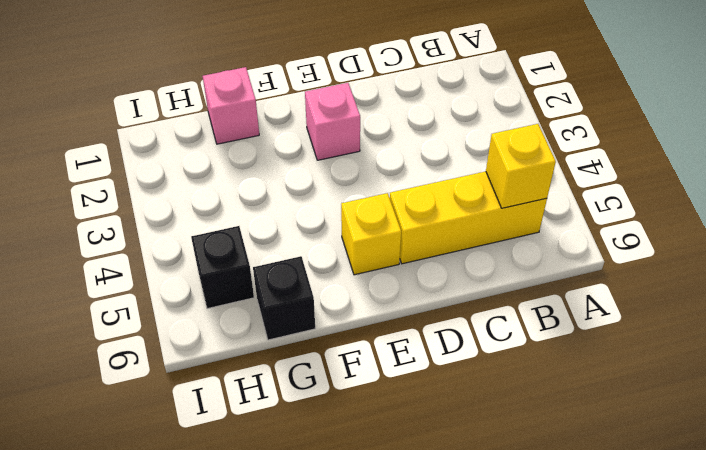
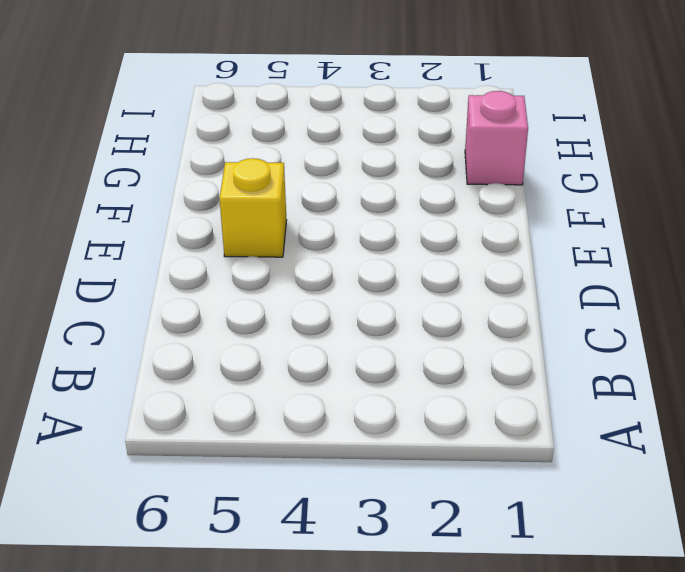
none -> yellow 1x3 brick [390,171,547,264]
none -> pink 1x1 brick [305,83,360,160]

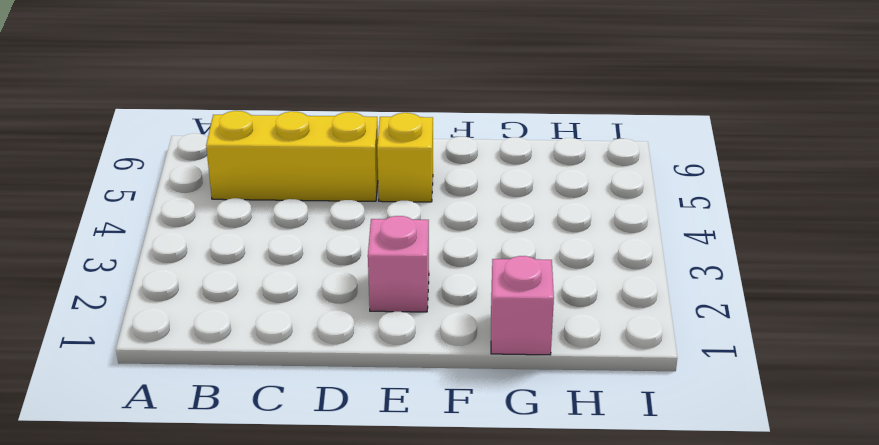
none -> black 1x1 brick [253,256,315,340]
none -> black 1x1 brick [191,226,254,309]

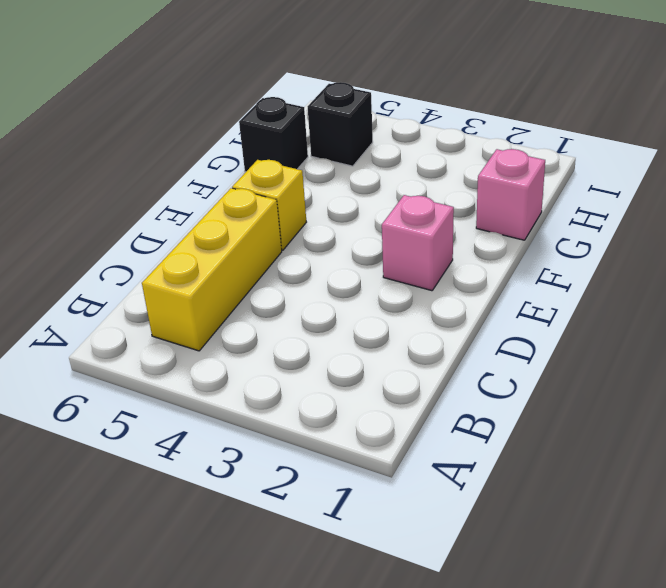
none -> yellow 1x1 brick [486,124,556,208]

